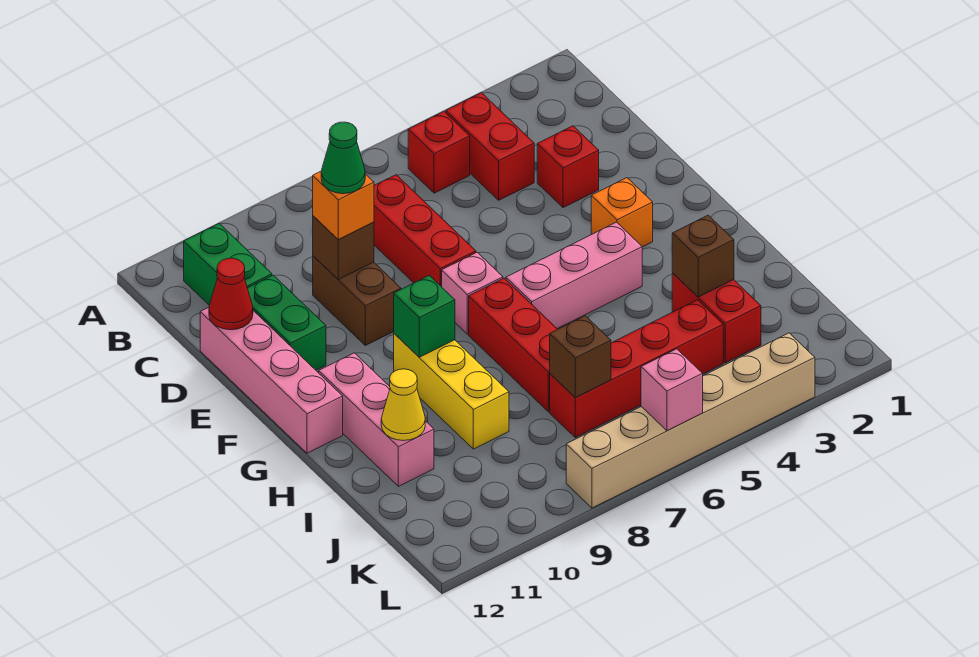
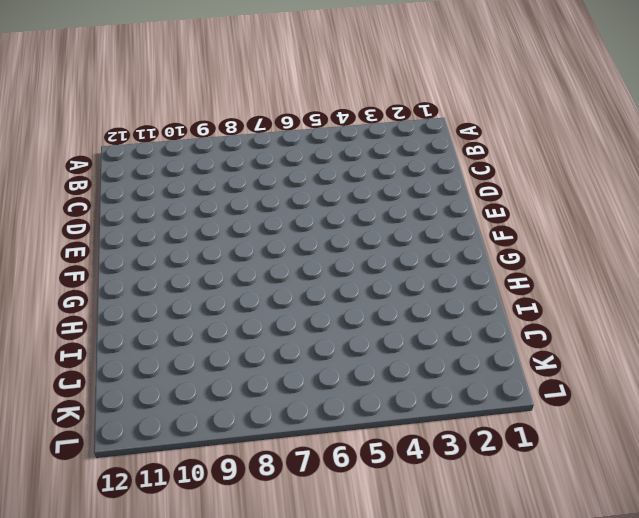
none -> red 1x2 brick [446,93,534,200]
none -> red 1x1 brick [408,112,470,193]
none -> green 1x2 brick [184,224,272,305]

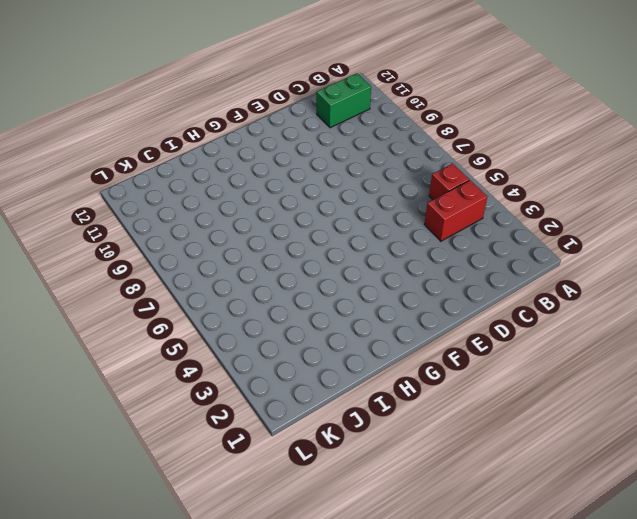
none -> red 1x3 brick [374,175,476,287]
none -> red 1x1 brick [537,126,599,208]
none -> brown 1x2 brick [313,256,401,345]

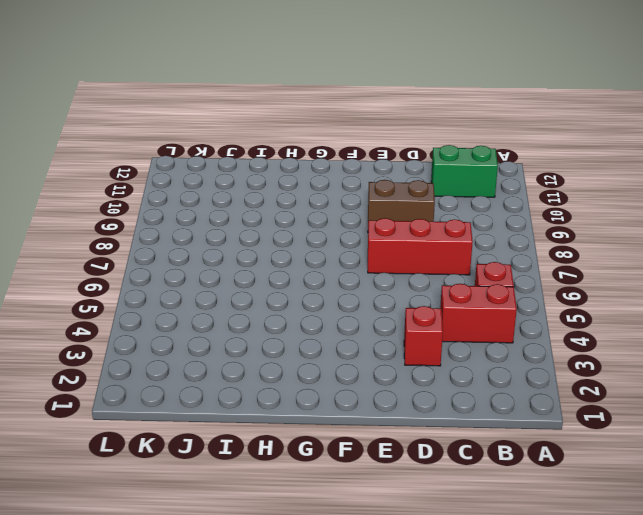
none -> green 1x2 brick [248,275,326,370]
none -> pink 1x4 brick [200,307,343,453]
none -> orange 1x1 brick [591,178,653,247]

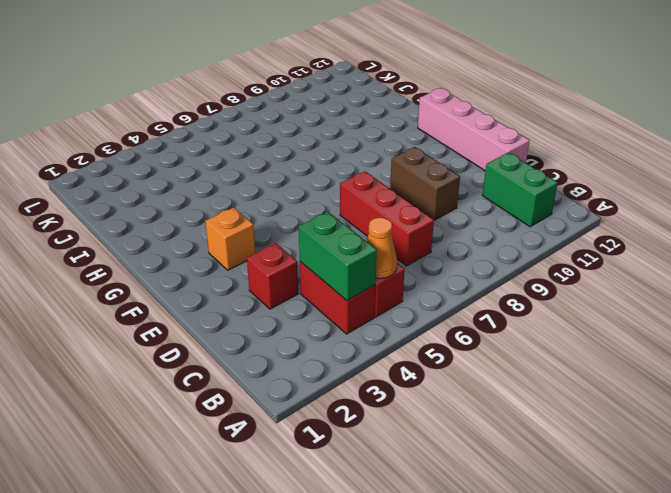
green 1x2 brick [299,212,377,301] -> green 1x2 brick moved to [248,275,326,370]
orange 1x1 cone [367,218,397,279] -> none
none -> pink 1x1 brick [442,252,503,334]
none -> pink 1x3 brick [506,222,642,329]
none -> red 1x3 brick [469,278,558,412]

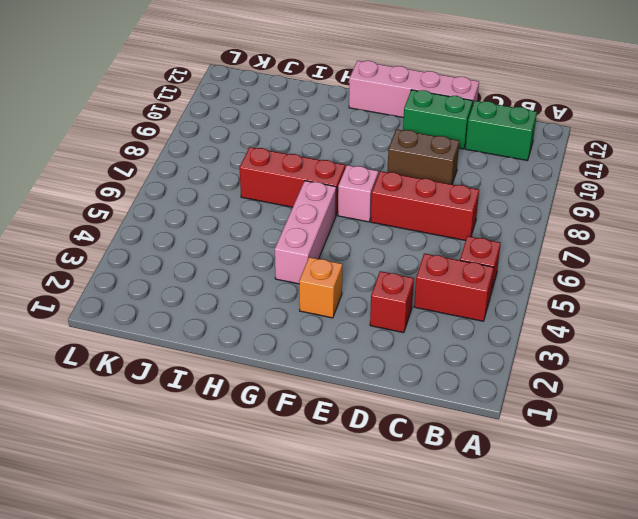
none -> yellow 1x3 brick [394,334,509,449]
none -> pink 1x3 brick [319,353,434,486]
none -> red 1x2 brick [672,273,761,363]

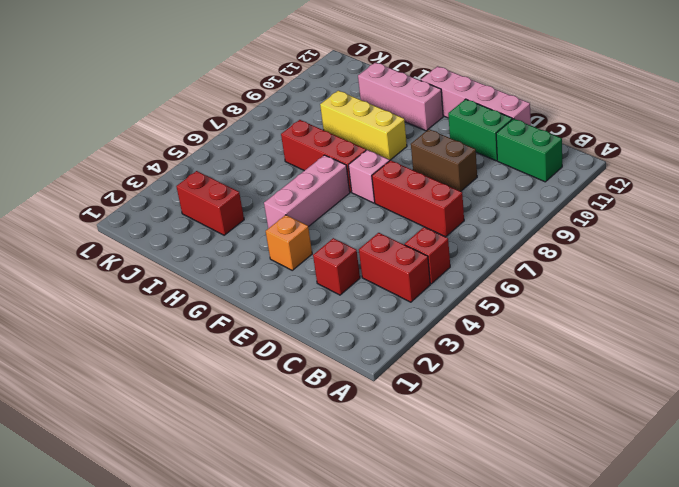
none -> red 1x4 brick [550,300,723,438]
none -> tan 1x6 brick [566,333,815,508]
none -> brown 1x1 brick [313,216,374,280]

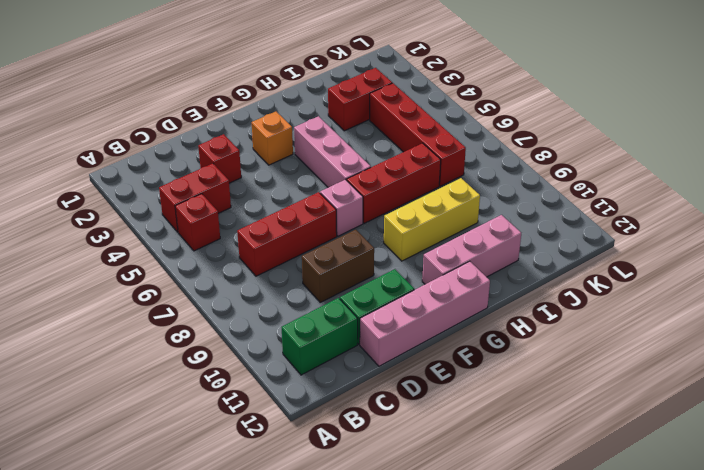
none -> tan 1x6 brick [566,333,815,508]
none -> brown 1x1 brick [313,216,374,280]
none -> red 1x1 cone [209,258,253,330]

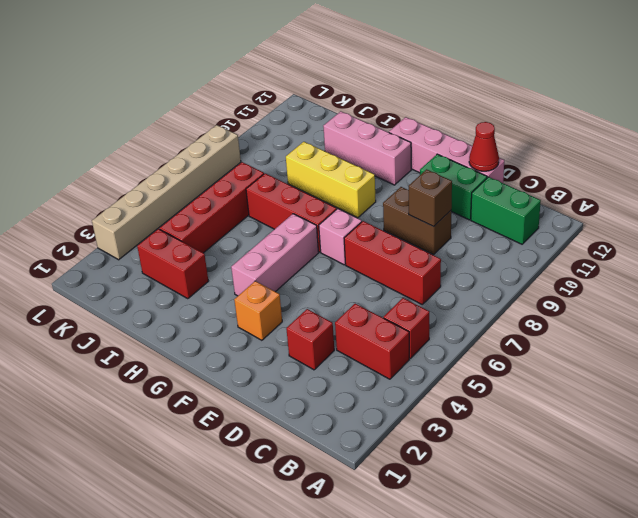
none -> green 1x1 brick [394,276,455,357]
none -> brown 1x1 brick [672,215,734,297]
none -> yellow 1x1 cone [381,369,425,441]

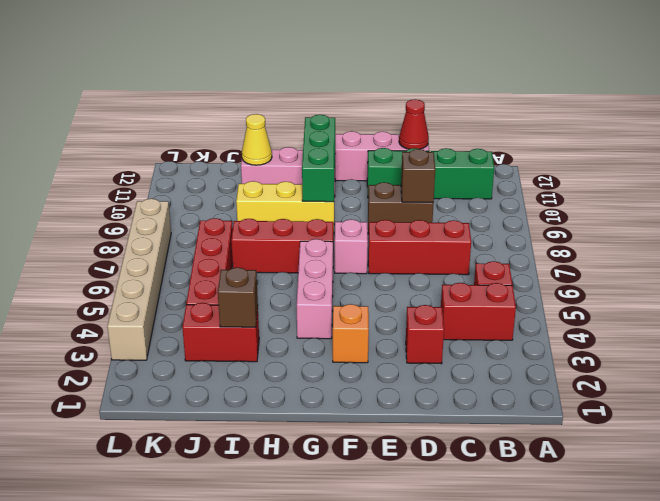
green 1x3 brick [302,115,335,202] -> green 1x1 brick [394,276,455,357]
none -> brown 1x1 brick [550,316,611,398]
none -> pink 1x1 brick [641,349,703,431]
none -> orange 1x1 brick [313,171,374,239]

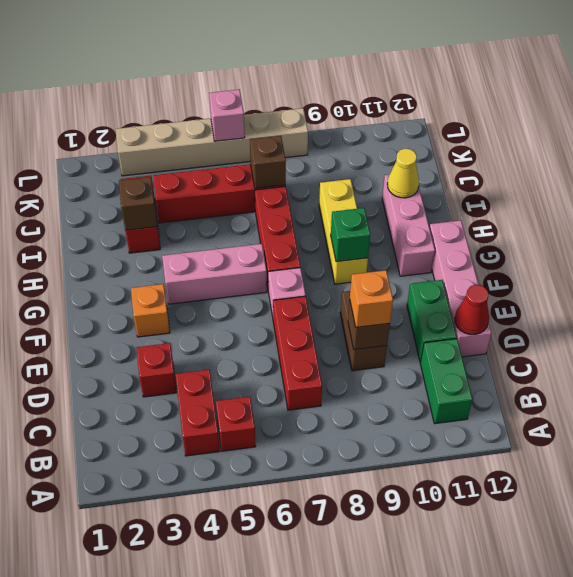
none -> green 1x1 cone [321,122,365,194]

